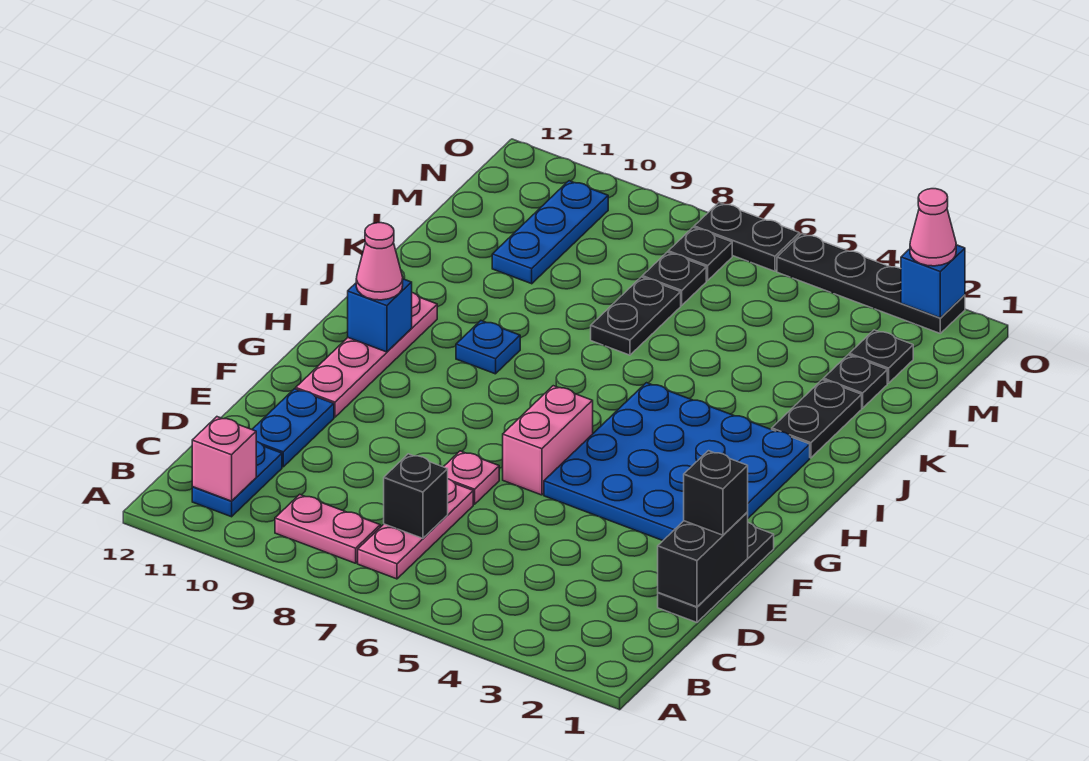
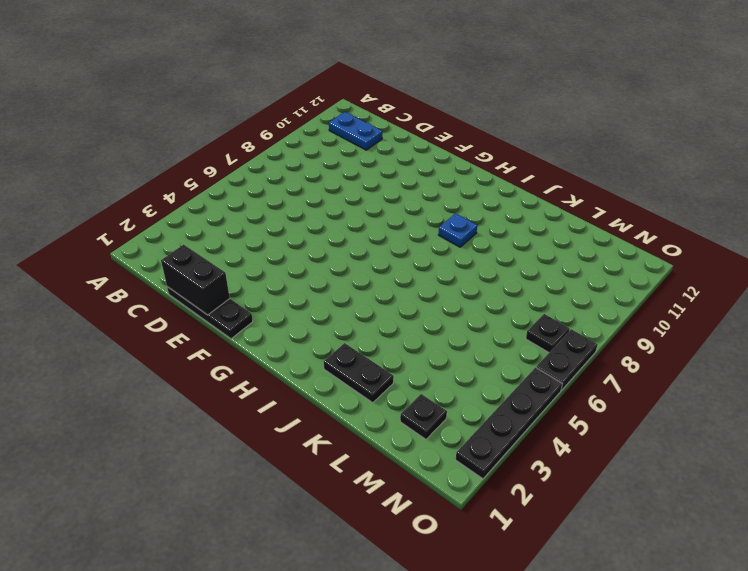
none -> pink 1x3 plate [358,479,473,579]
none -> pink 1x2 plate [275,494,380,563]
none -> blue 1x2 plate [252,389,334,467]

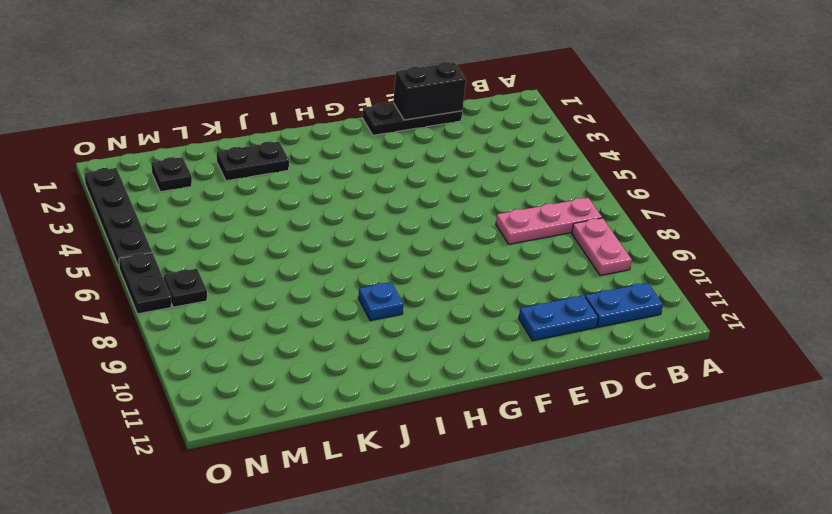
none -> pink 1x1 plate [444,451,499,504]
none -> blue 4x4 plate [544,383,810,540]
none -> pink 1x2 brick [503,386,593,495]

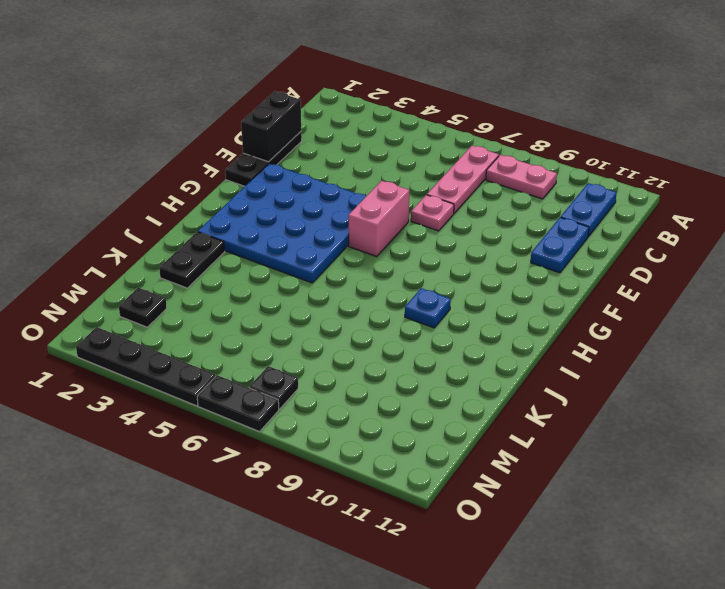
none -> pink 1x4 plate [296,293,437,417]
none -> black 1x2 plate [591,277,681,355]
none -> black 1x1 plate [823,355,887,408]

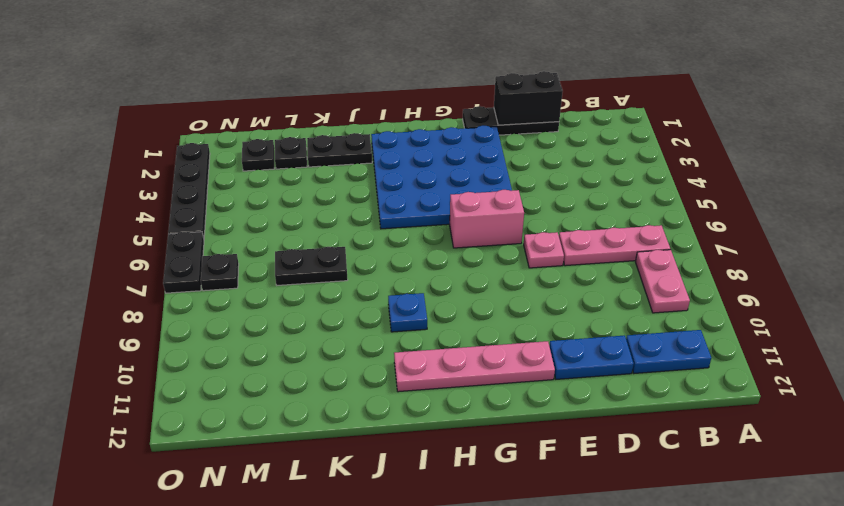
none -> blue 1x3 plate [492,181,608,284]
none -> black 1x1 plate [642,252,706,305]
none -> pink 1x1 brick [192,417,256,501]

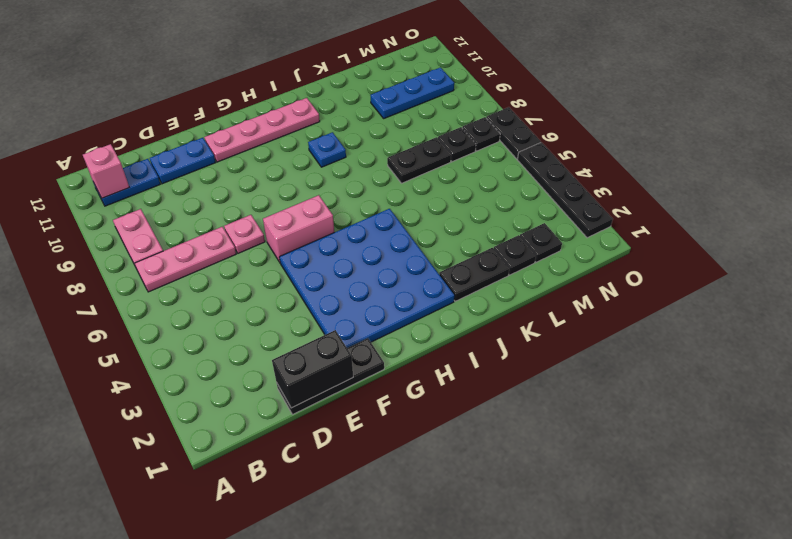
none -> black 1x1 brick [384,454,448,538]
none -> blue 1x1 brick [348,279,412,352]
none -> blue 1x1 brick [901,245,965,318]

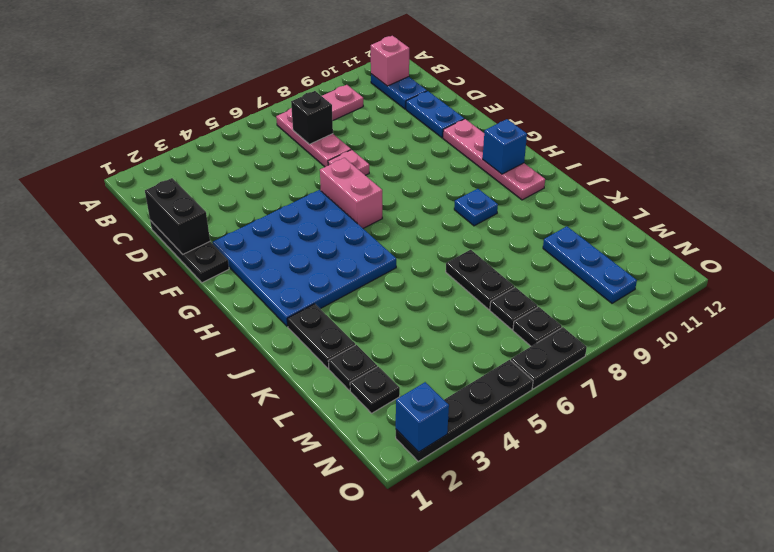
none -> black 1x1 brick [684,451,748,535]
none -> pink 1x1 cone [356,223,403,300]
none -> pink 1x1 cone [910,189,956,266]

